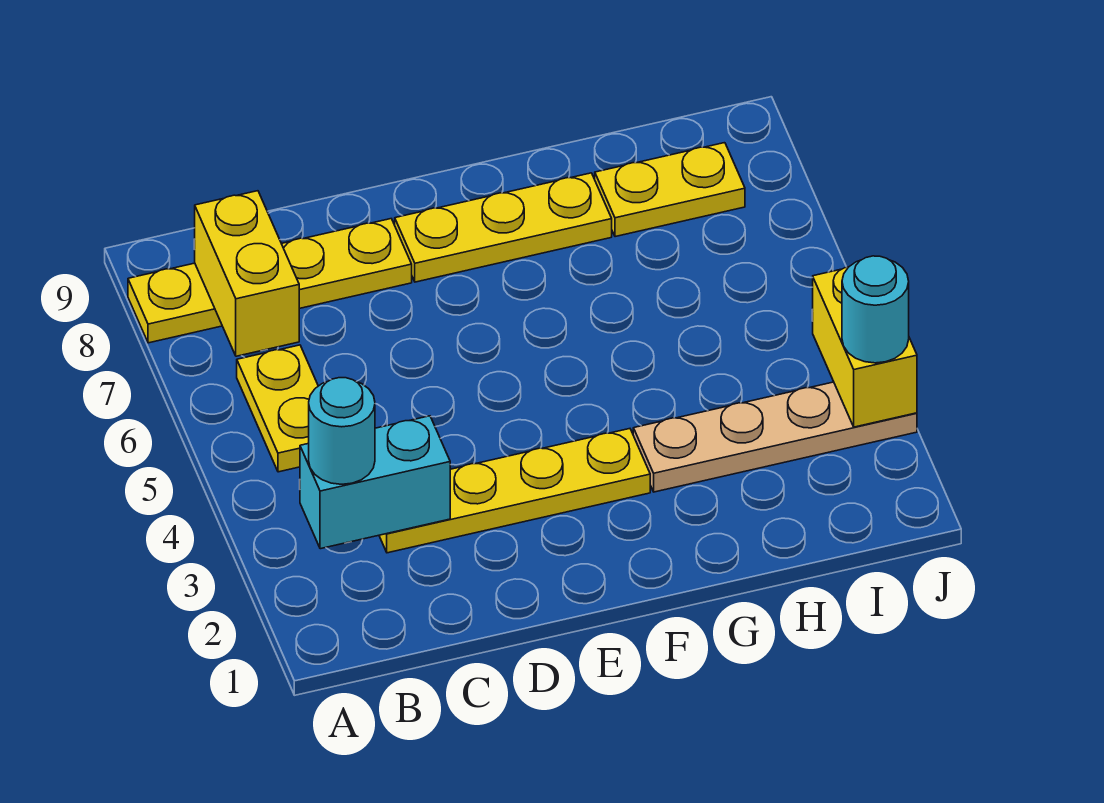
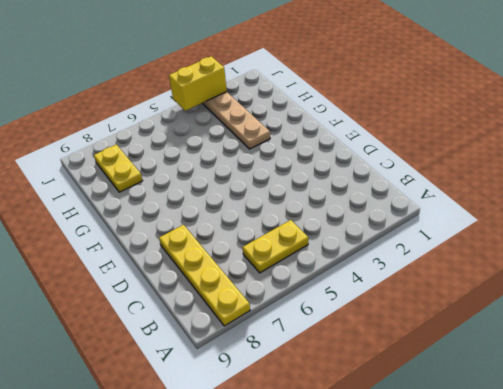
none -> yellow 1x4 plate [379,429,650,553]
none -> yellow 1x3 plate [395,173,612,282]

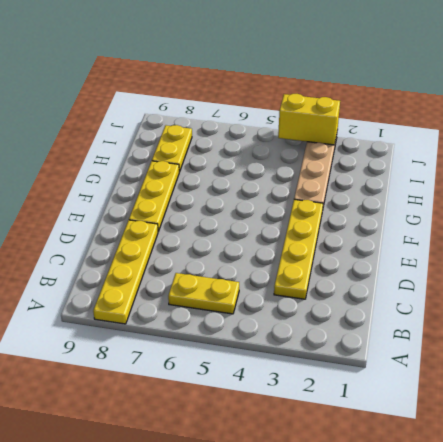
none -> cyan 1x2 brick [300,416,450,549]
none -> yellow 1x2 brick [194,191,299,356]

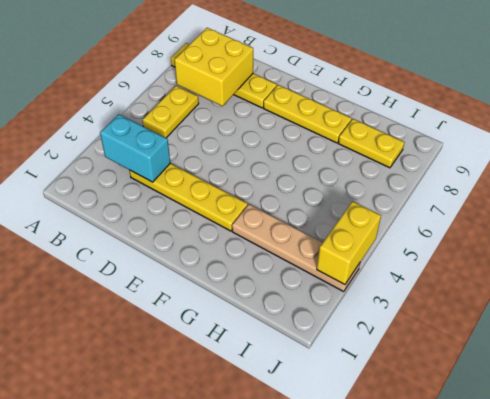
yellow 2x2 brick [175,28,253,106] -> yellow 1x2 brick [194,191,299,356]
none -> cyan 1x1 round brick [309,378,375,484]
none -> cyan 1x1 round brick [842,256,909,363]

